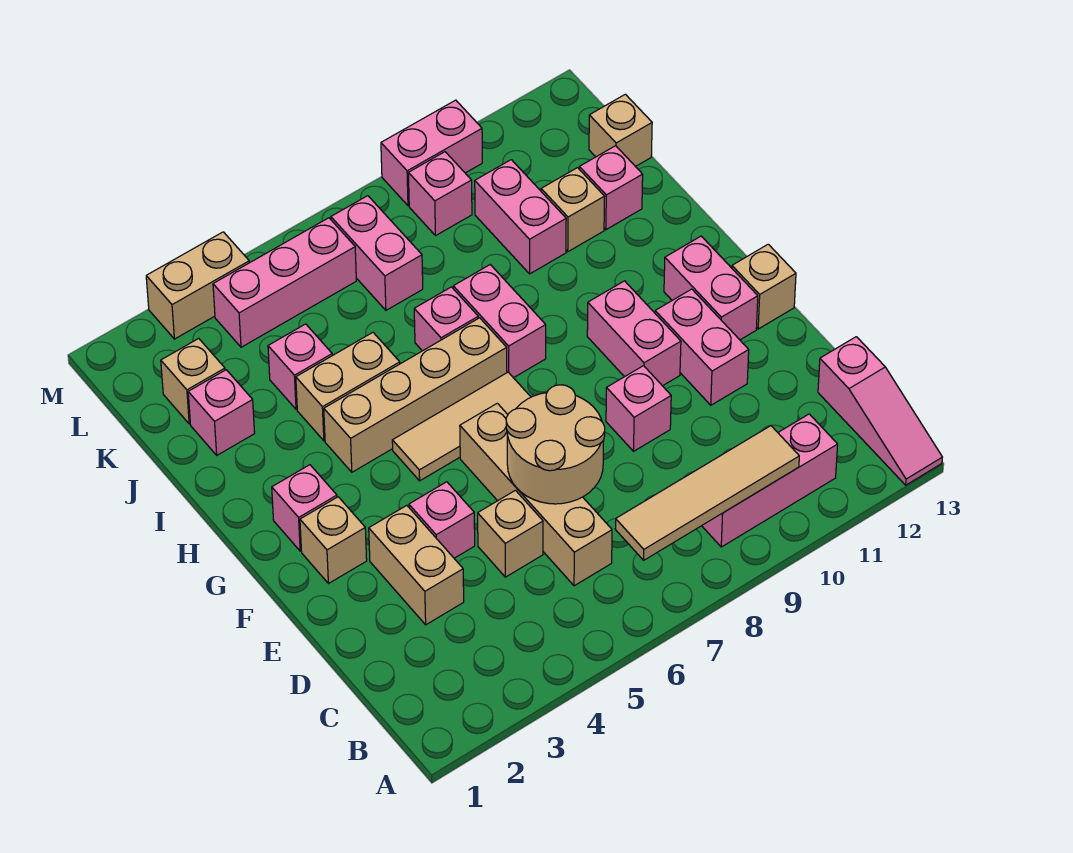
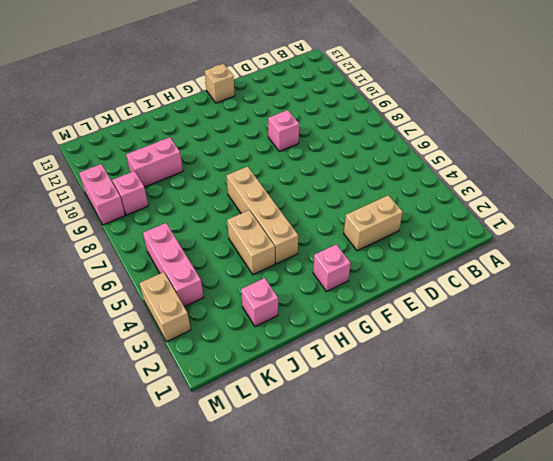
none -> pink 1x3 slope [818,337,942,485]
none -> pink 1x3 brick [702,414,838,547]
none -> tan 1x4 brick [460,403,612,586]
none -> tan 1x1 brick [478,490,543,577]

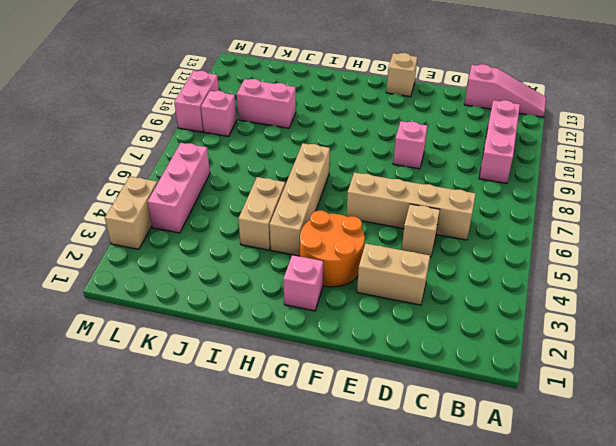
orange 2x2 round brick [300,211,365,287] -> none
none -> pink 1x1 brick [409,482,475,558]
none -> pink 1x2 brick [655,289,749,405]
none -> tan 1x1 brick [300,497,367,584]
none -> pink 1x2 brick [587,281,681,386]

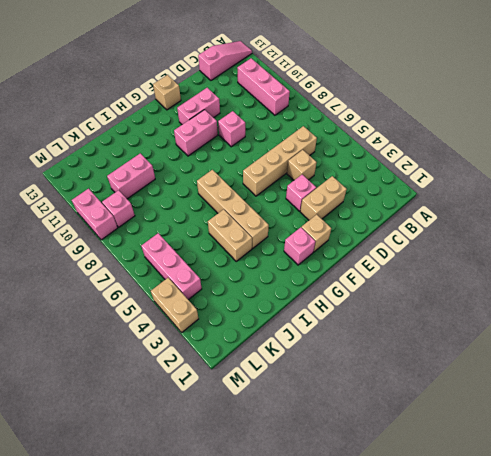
none -> pink 1x2 brick [664,236,758,340]
none -> tan 1x3 tile [392,372,531,481]
none -> pink 1x2 brick [453,265,546,378]
none -> pink 1x1 brick [414,287,478,351]

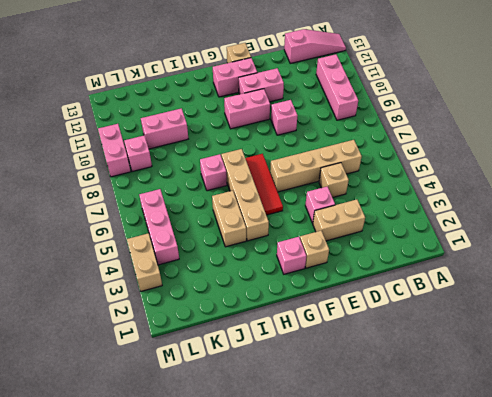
red 1x3 tile [245,154,283,215] -> tan 1x3 tile [392,372,531,481]
none -> pink 1x2 brick [453,265,546,378]
none -> pink 1x1 brick [188,370,255,455]
none -> pink 1x1 brick [268,324,332,409]
none -> tan 1x1 brick [541,168,605,252]

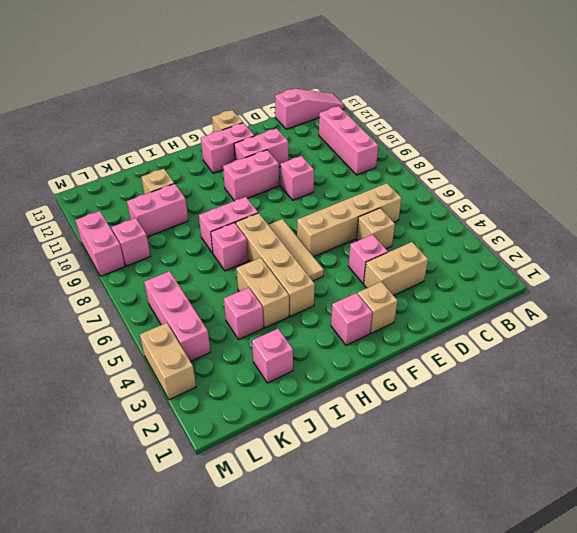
none -> pink 1x1 brick [579,146,643,230]
none -> tan 1x1 brick [161,338,225,424]
none -> pink 1x2 brick [331,196,423,310]
none -> tan 1x1 brick [589,94,652,167]

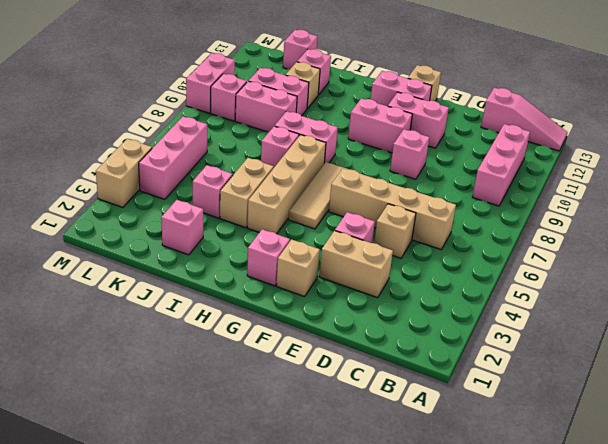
pink 1x2 brick [235,81,297,132] -> pink 1x2 brick moved to [331,196,423,310]
pink 1x1 brick [283,30,318,69] -> tan 1x1 brick [589,94,652,167]
none -> tan 1x1 brick [161,338,225,424]
none -> tan 1x4 tile [615,426,799,560]
none -> tan 2x2 round brick [506,385,605,504]

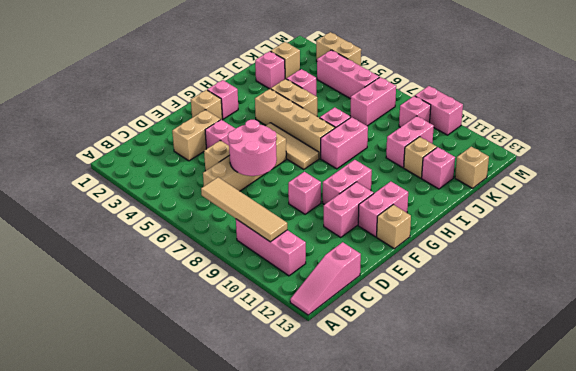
pink 2x2 round brick [228,120,277,176] -> tan 2x2 round brick [506,385,605,504]

